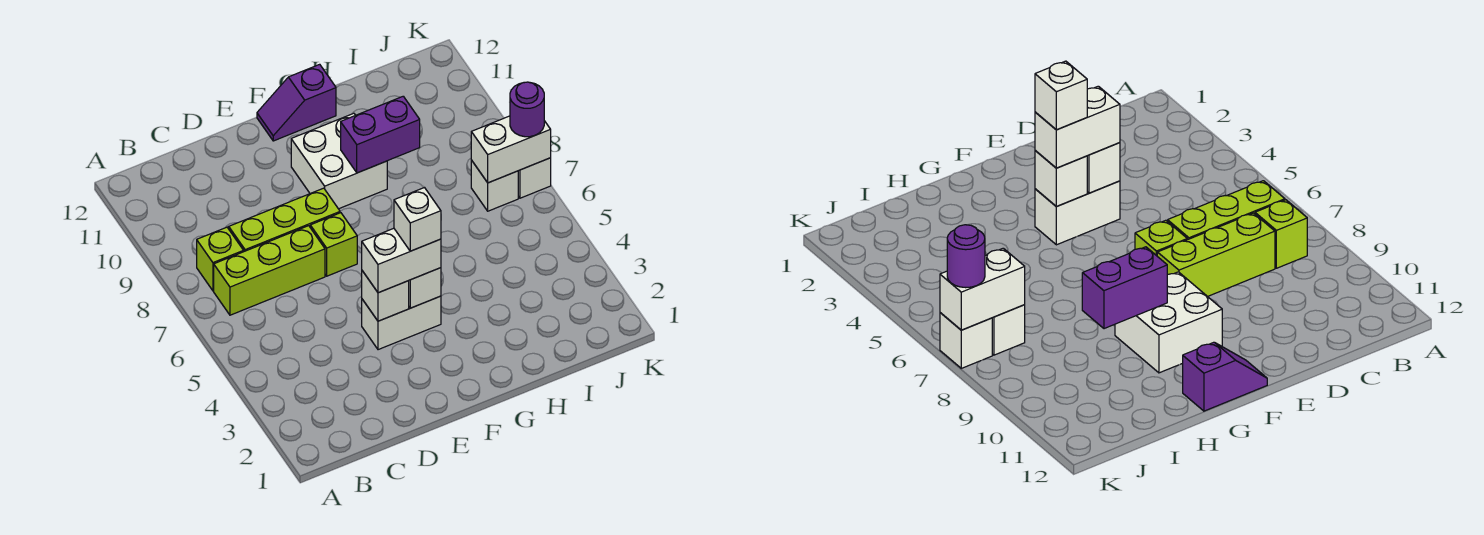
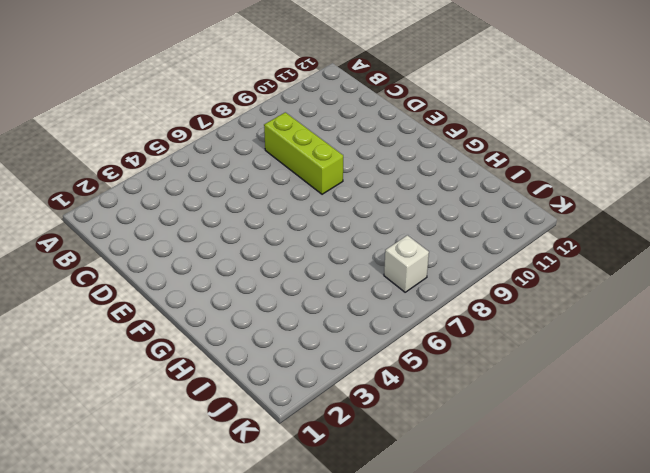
none -> lime 1x3 brick [214,226,325,315]
none -> lime 1x1 brick [197,227,244,291]
none -> white 1x2 brick [362,296,441,350]

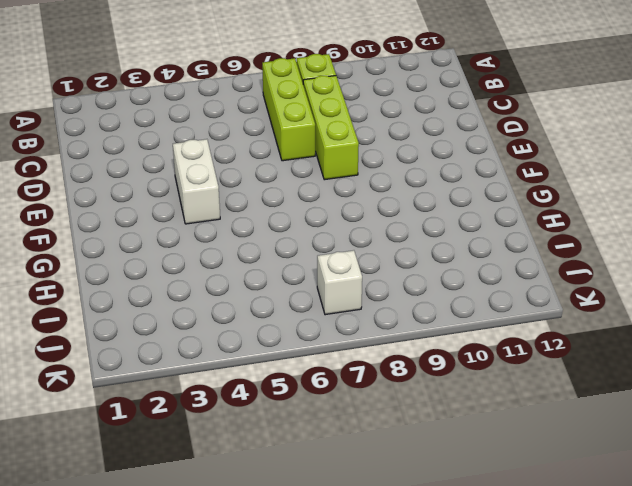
none -> lime 1x1 brick [310,213,357,276]
none -> white 2x2 brick [291,113,387,209]
none -> purple 1x2 slope [257,64,336,141]

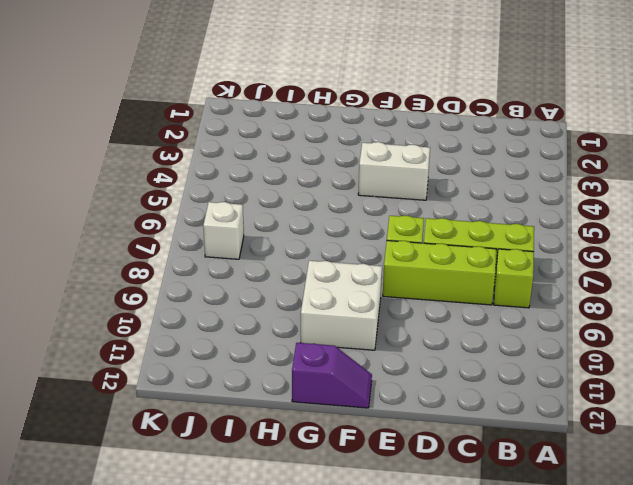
none -> white 1x1 brick [518,158,551,198]
none -> white 1x1 brick [362,271,409,321]
none -> white 1x1 brick [409,268,441,308]

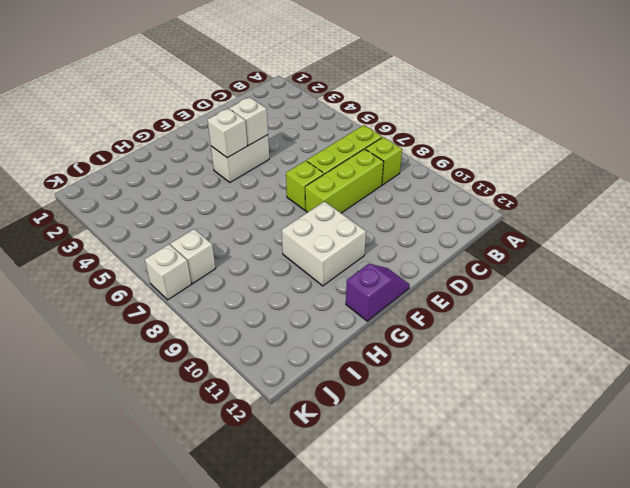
none -> purple 1x2 brick [341,96,420,173]
none -> white 1x2 brick [471,116,551,183]
none -> white 1x2 brick [362,228,441,293]

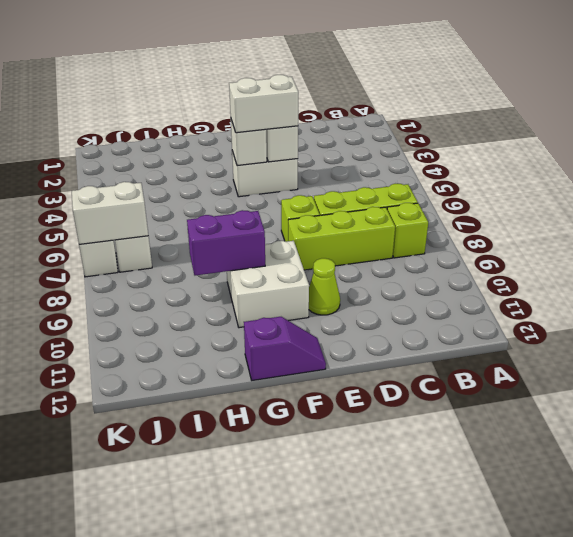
lime 1x1 cone [309,258,340,315] -> none
none -> purple 1x1 round brick [510,82,544,137]
none -> white 1x1 brick [394,188,441,251]

